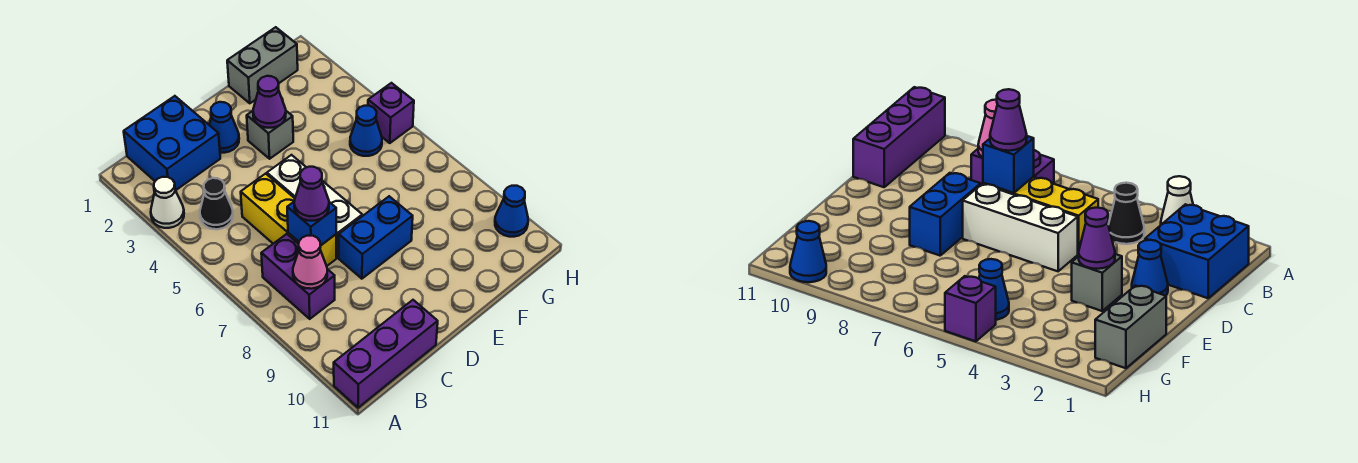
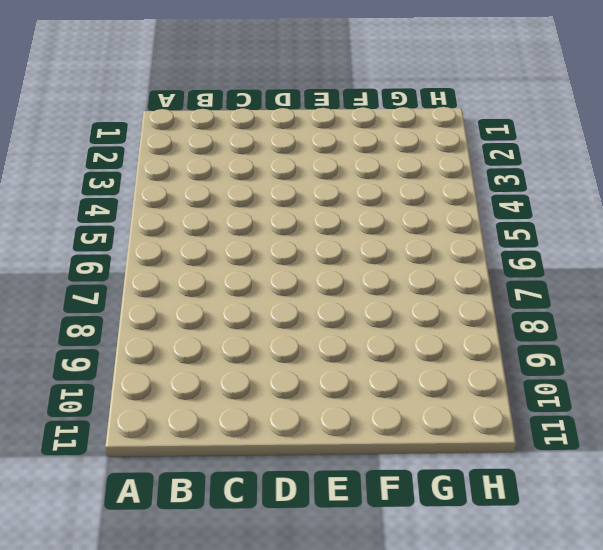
none -> white 1x1 cone [151,177,184,228]
none -> purple 1x3 brick [334,300,438,408]
none -> blue 2x2 brick [124,96,220,190]

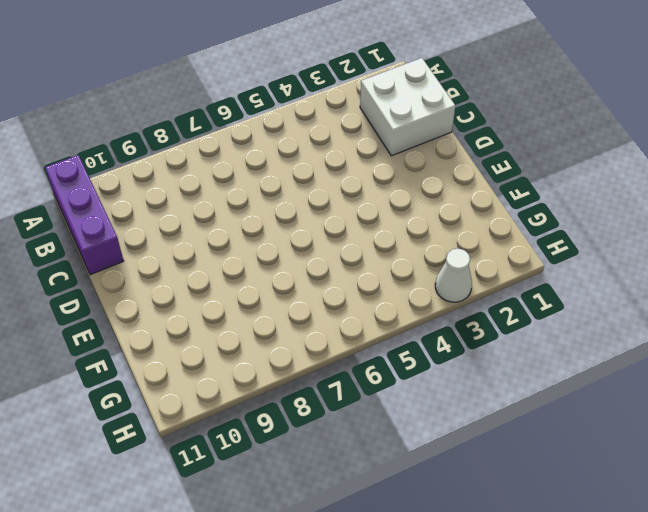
white 2x2 brick [360,58,455,156] -> blue 2x2 brick [124,96,220,190]
white 1x1 cone [435,248,472,302] -> white 1x1 cone moved to [151,177,184,228]
none -> black 1x1 cone [200,178,233,229]
none -> purple 1x2 brick [261,234,335,319]
none -> yellow 1x3 brick [241,174,336,266]

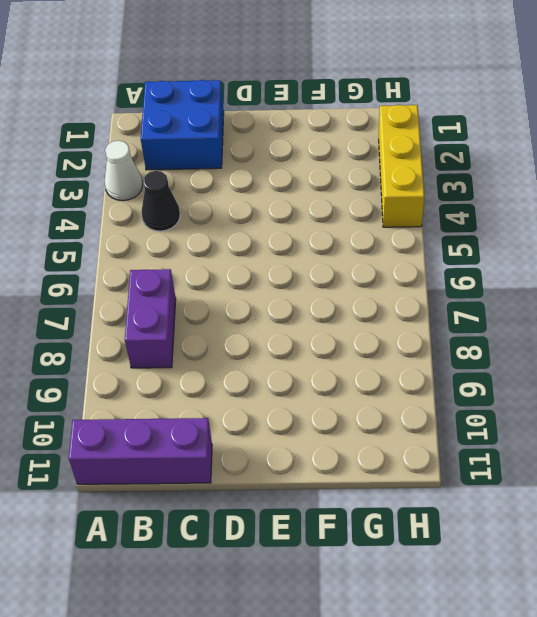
yellow 1x3 brick [379,105,424,227] -> yellow 1x3 brick moved to [241,174,336,266]
none -> blue 1x1 cone [210,102,239,153]
none -> white 1x3 brick [267,155,362,258]
none -> blue 1x2 brick [339,196,413,279]

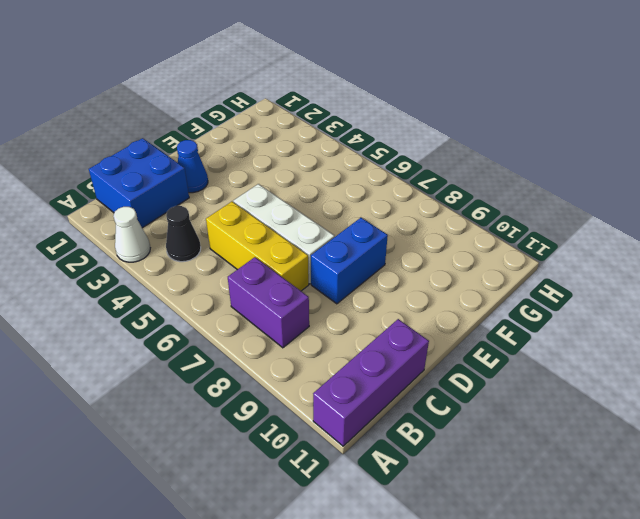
none -> grey 1x1 brick [247,111,293,159]
none -> grey 1x2 brick [227,27,298,103]
none -> blue 1x1 cone [350,106,382,156]

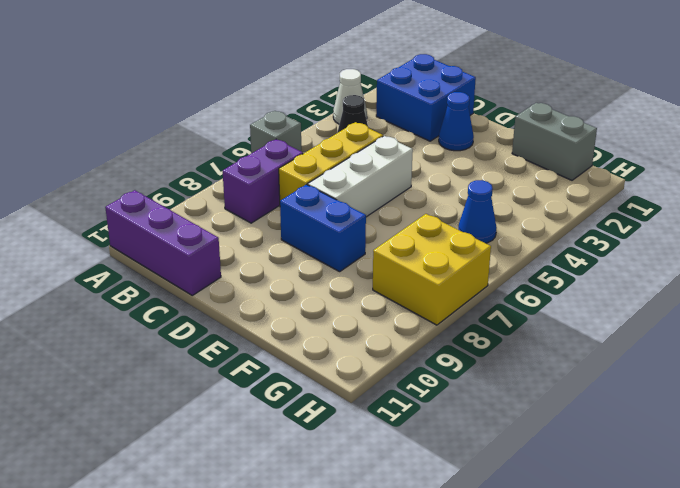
grey 1x1 brick [250,111,301,153] -> grey 1x1 brick moved to [247,111,293,159]
yellow 2x2 brick [373,214,491,325] -> none
none -> purple 1x1 brick [368,83,414,143]
none -> blue 1x1 cone [495,186,528,237]
none -> pink 1x1 cone [293,236,327,289]

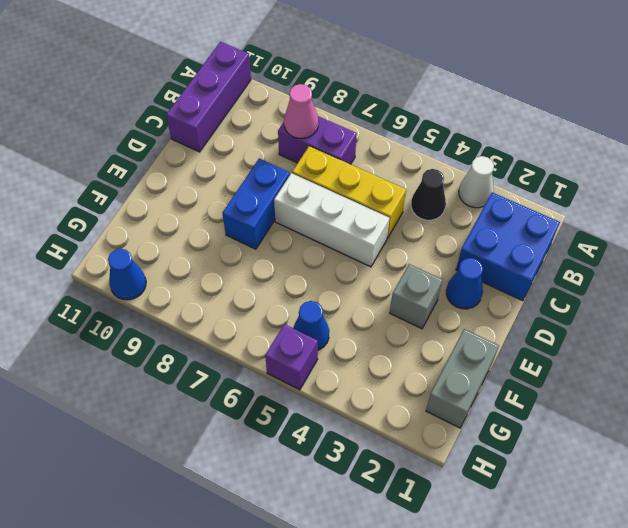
none -> blue 1x1 brick [287,202,336,246]
none -> purple 1x1 cone [253,76,286,128]
none -> purple 1x1 cone [294,167,329,221]

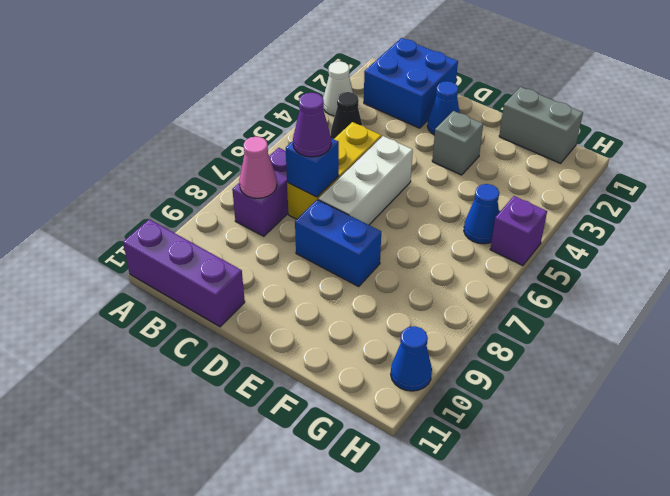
none -> purple 1x1 cone [253,76,286,128]

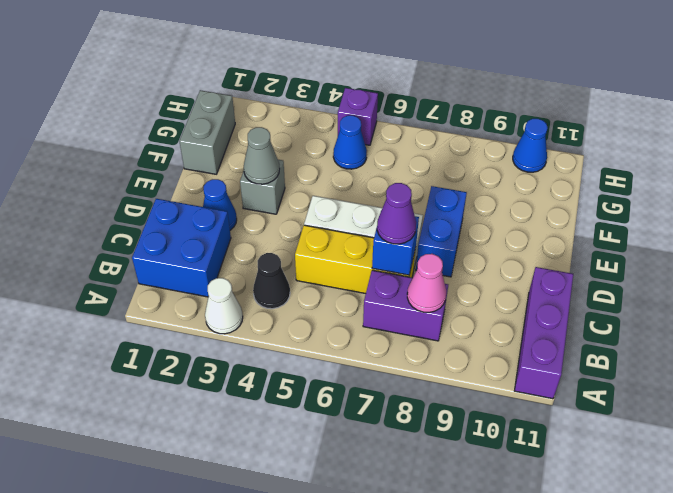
grey 1x1 cone [244,127,280,184] -> purple 1x1 cone [253,76,286,128]

